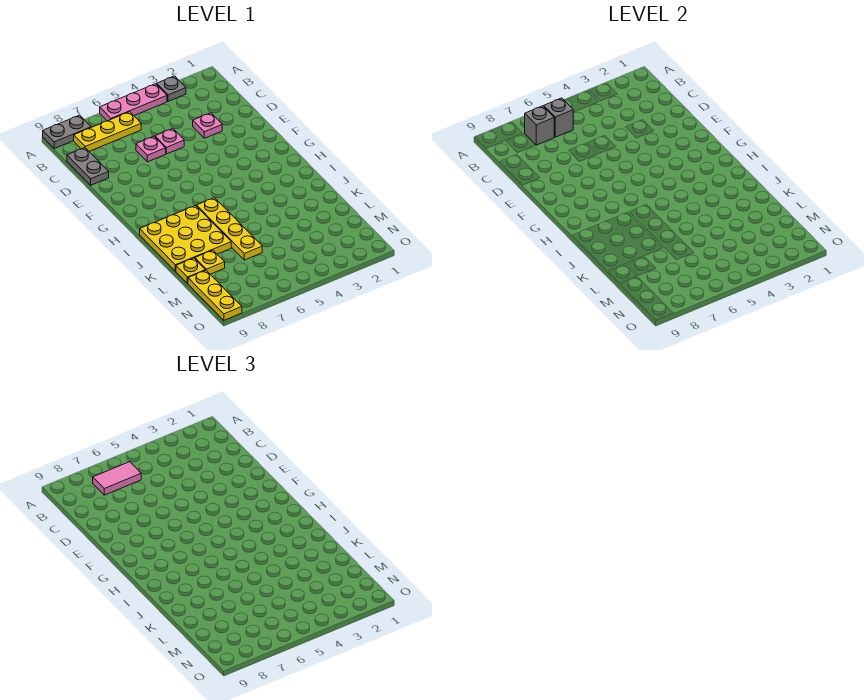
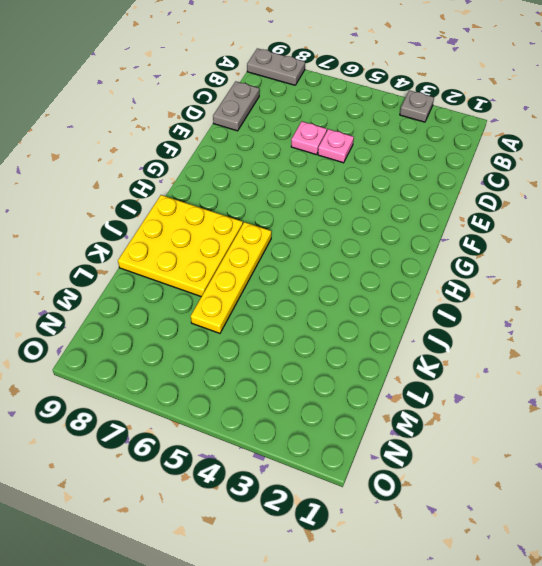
none -> pink 1x3 plate [100,84,167,121]
none -> yellow 1x3 plate [74,112,141,151]
none -> pink 1x1 plate [193,113,222,138]

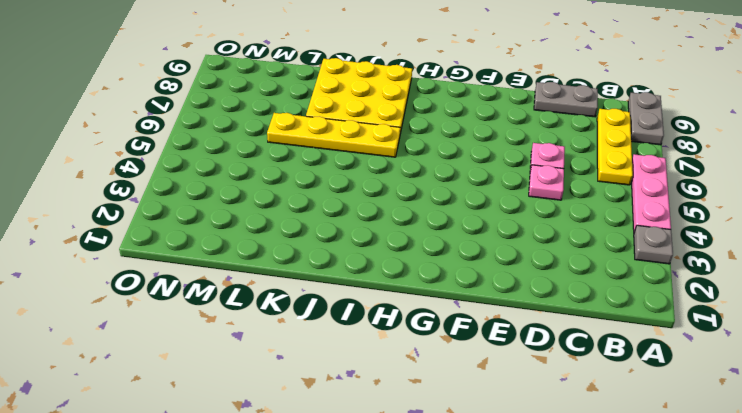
none -> pink 1x1 plate [193,113,222,138]
none -> yellow 1x1 plate [195,250,225,274]
none -> yellow 1x1 plate [176,258,205,284]

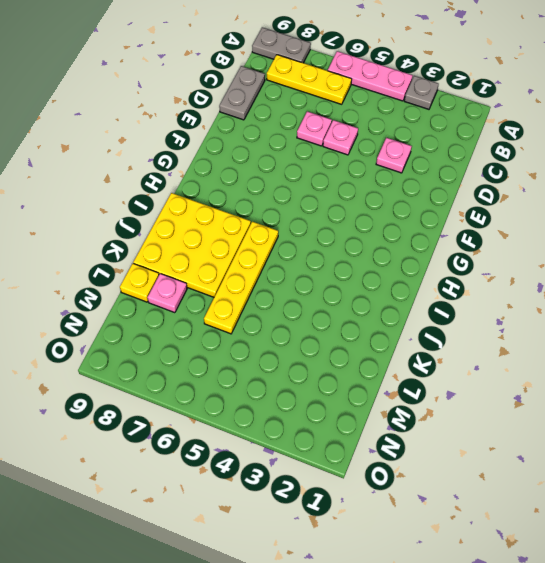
pink 1x1 plate [147,274,187,313] -> yellow 1x1 plate [195,250,225,274]
none -> yellow 1x3 plate [188,270,242,320]
none -> grey 1x1 brick [544,98,573,137]
none -> grey 1x1 brick [525,106,554,145]

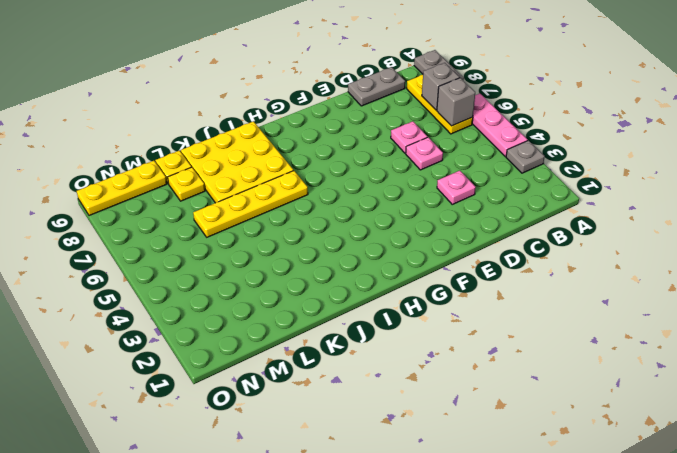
none -> pink 1x2 tile [93,462,141,495]

